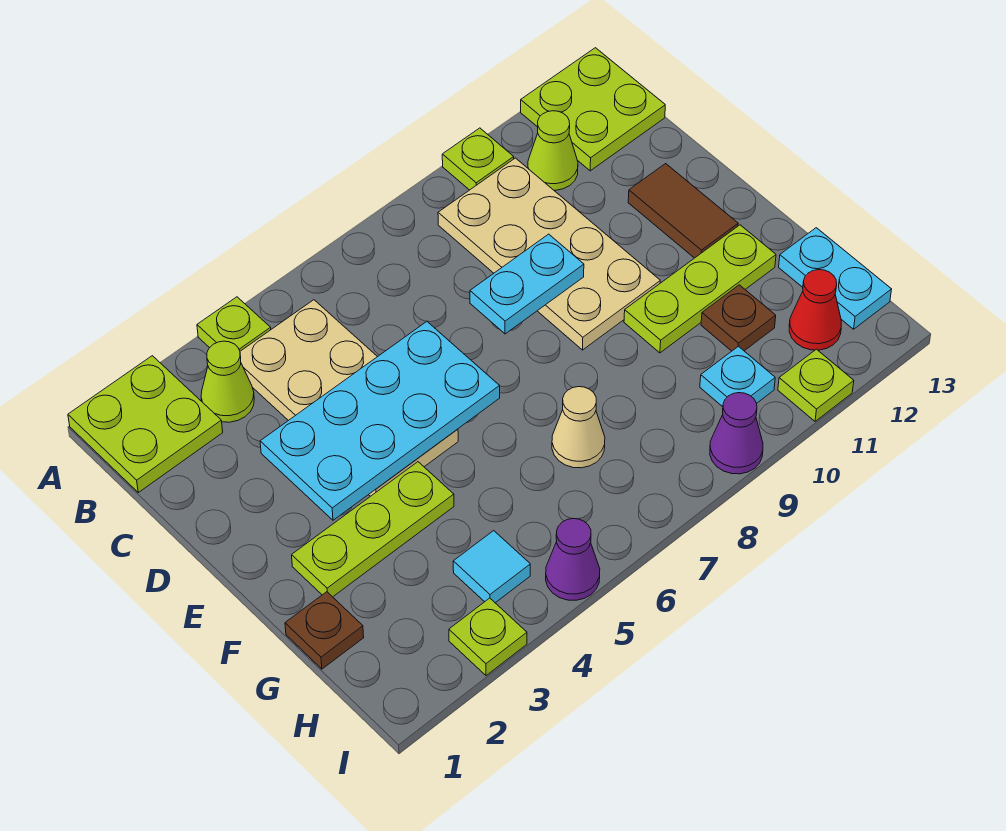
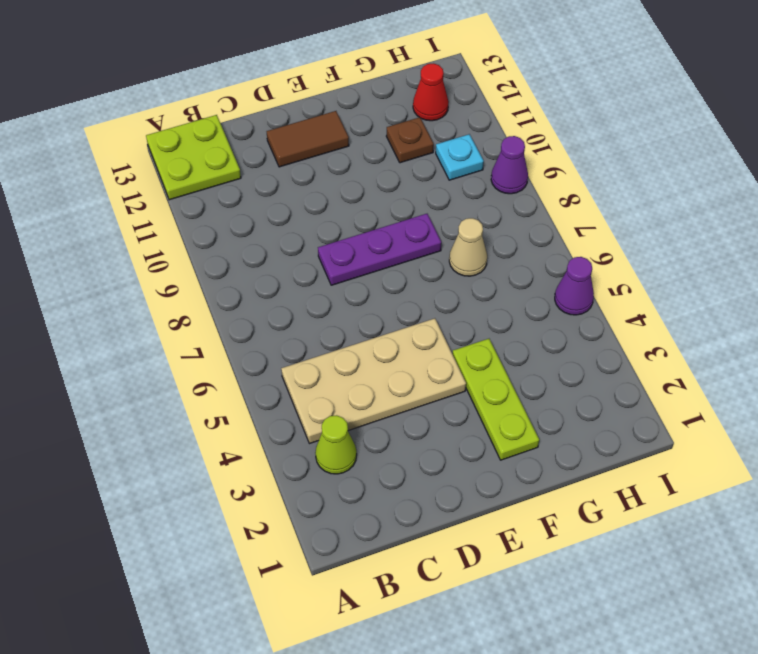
purple 1x3 plate [318,214,441,285] -> none
none -> lime 2x2 plate [68,356,223,492]
none -> lime 1x1 plate [197,297,271,351]
none -> lime 1x1 plate [442,128,514,190]

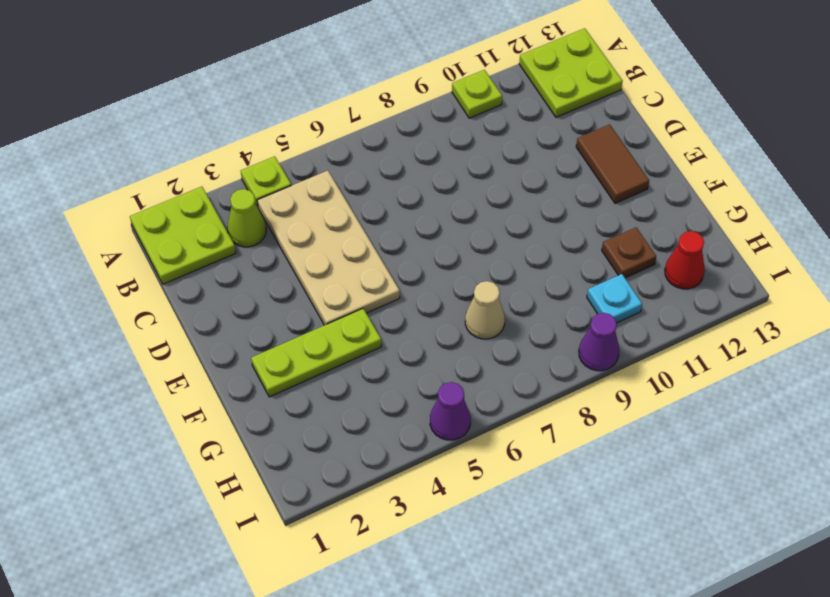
none -> tan 2x4 plate [438,158,660,350]
none -> lime 1x1 cone [528,111,578,190]
none -> lime 1x3 plate [624,225,776,353]

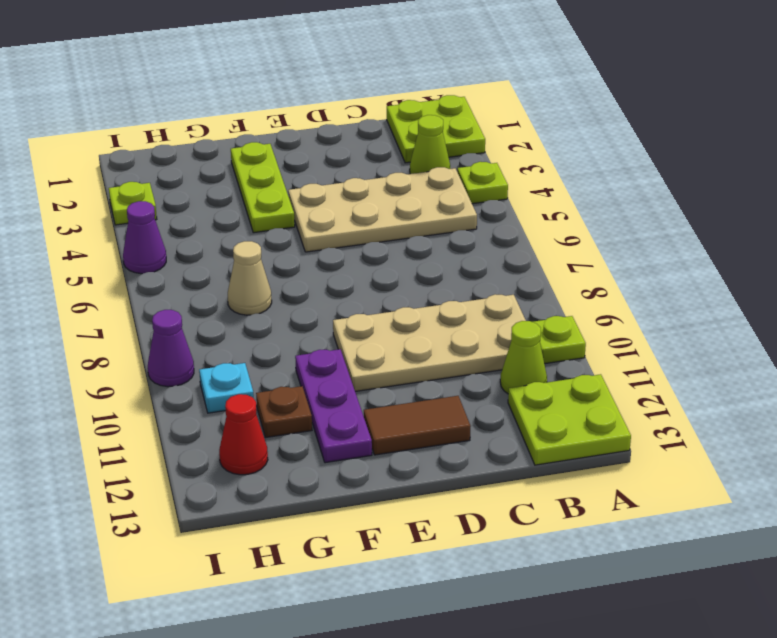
purple 1x3 plate [295,349,372,463] -> lime 1x3 plate [624,225,776,353]
none -> brown 1x1 plate [285,592,364,669]
none -> cyan 1x2 plate [779,228,892,329]
none -> cyan 1x1 tile [453,531,530,603]

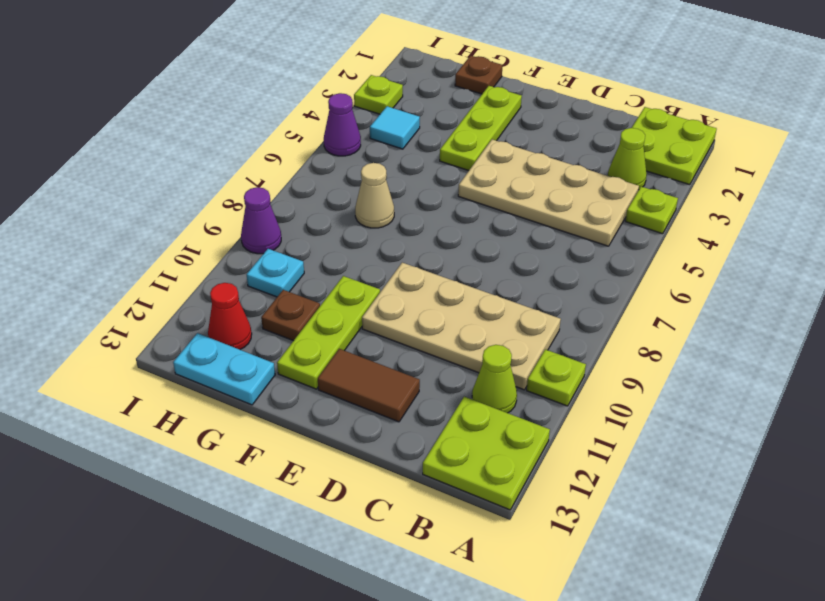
none -> lime 1x1 plate [778,349,854,421]
none -> cyan 2x4 plate [260,322,500,520]
none -> cyan 1x2 plate [470,234,584,334]

